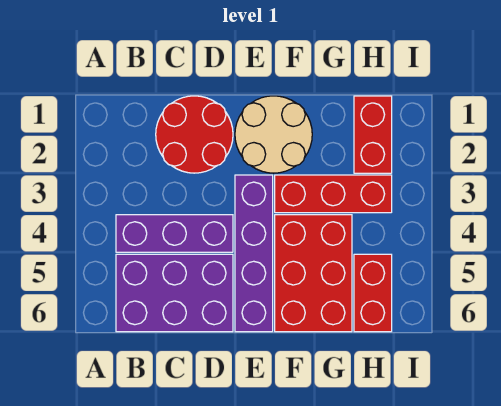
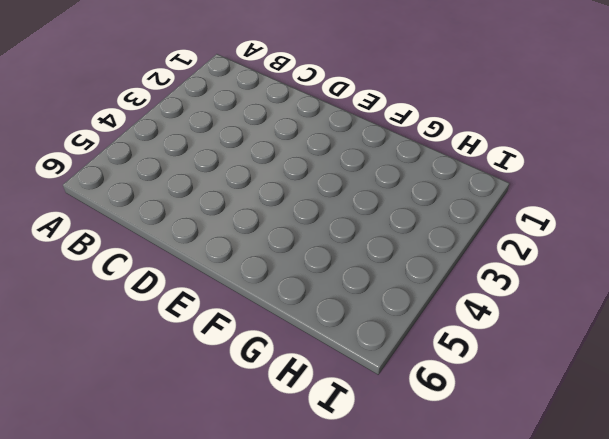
none -> purple 1x3 brick [116,215,233,252]
none -> purple 2x3 brick [116,254,233,332]

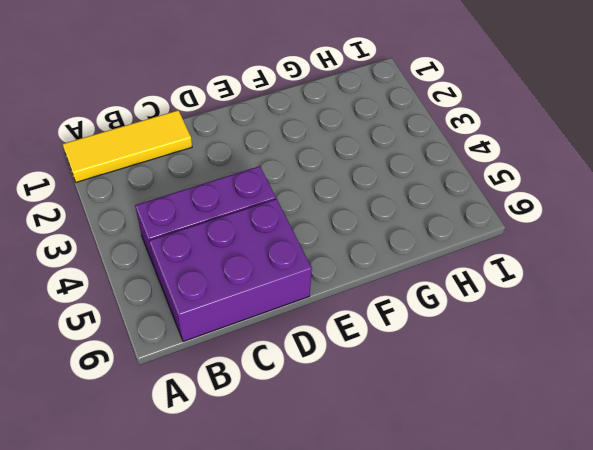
yellow 1x3 tile [63,110,192,182] -> red 2x2 round brick [156,96,233,173]
none -> tan 2x2 round brick [235,96,312,173]
none -> purple 1x4 brick [235,175,273,332]

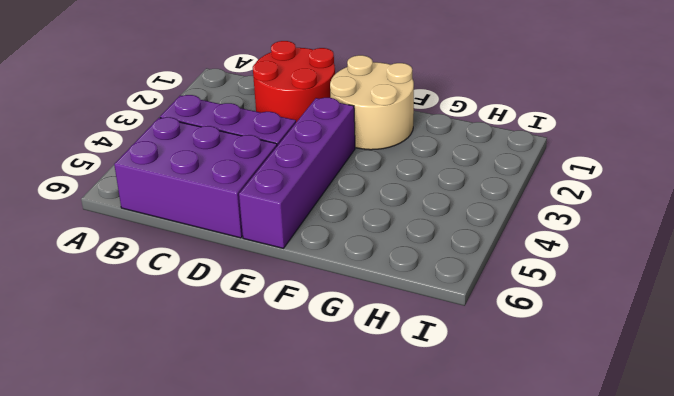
none -> red 1x3 brick [275,175,392,213]
none -> red 2x3 brick [275,215,352,332]

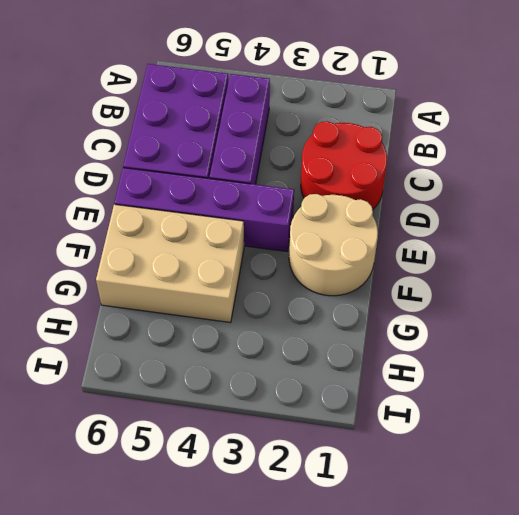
tan 2x3 brick [96,205,244,323] -> red 2x3 brick [275,215,352,332]
none -> red 1x3 brick [275,175,392,213]
none -> red 1x2 brick [354,96,392,173]

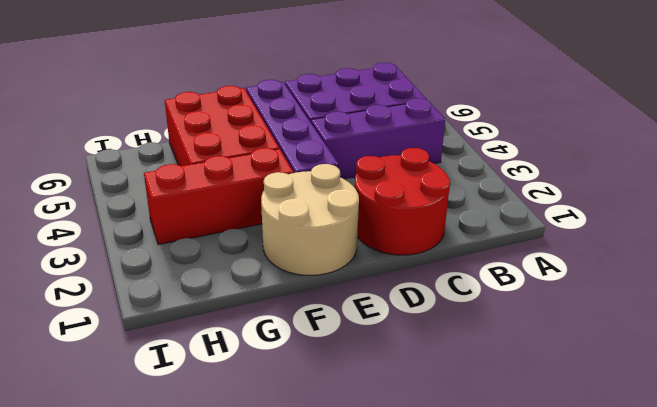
none -> red 1x2 brick [354,96,392,173]
none -> red 1x2 brick [354,254,392,332]

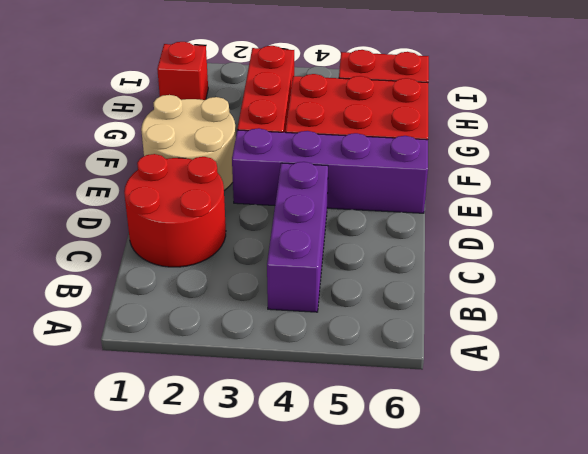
red 1x1 brick [157,42,208,100] -> red 1x2 brick [354,96,392,173]
none -> purple 2x3 brick [116,254,233,332]

